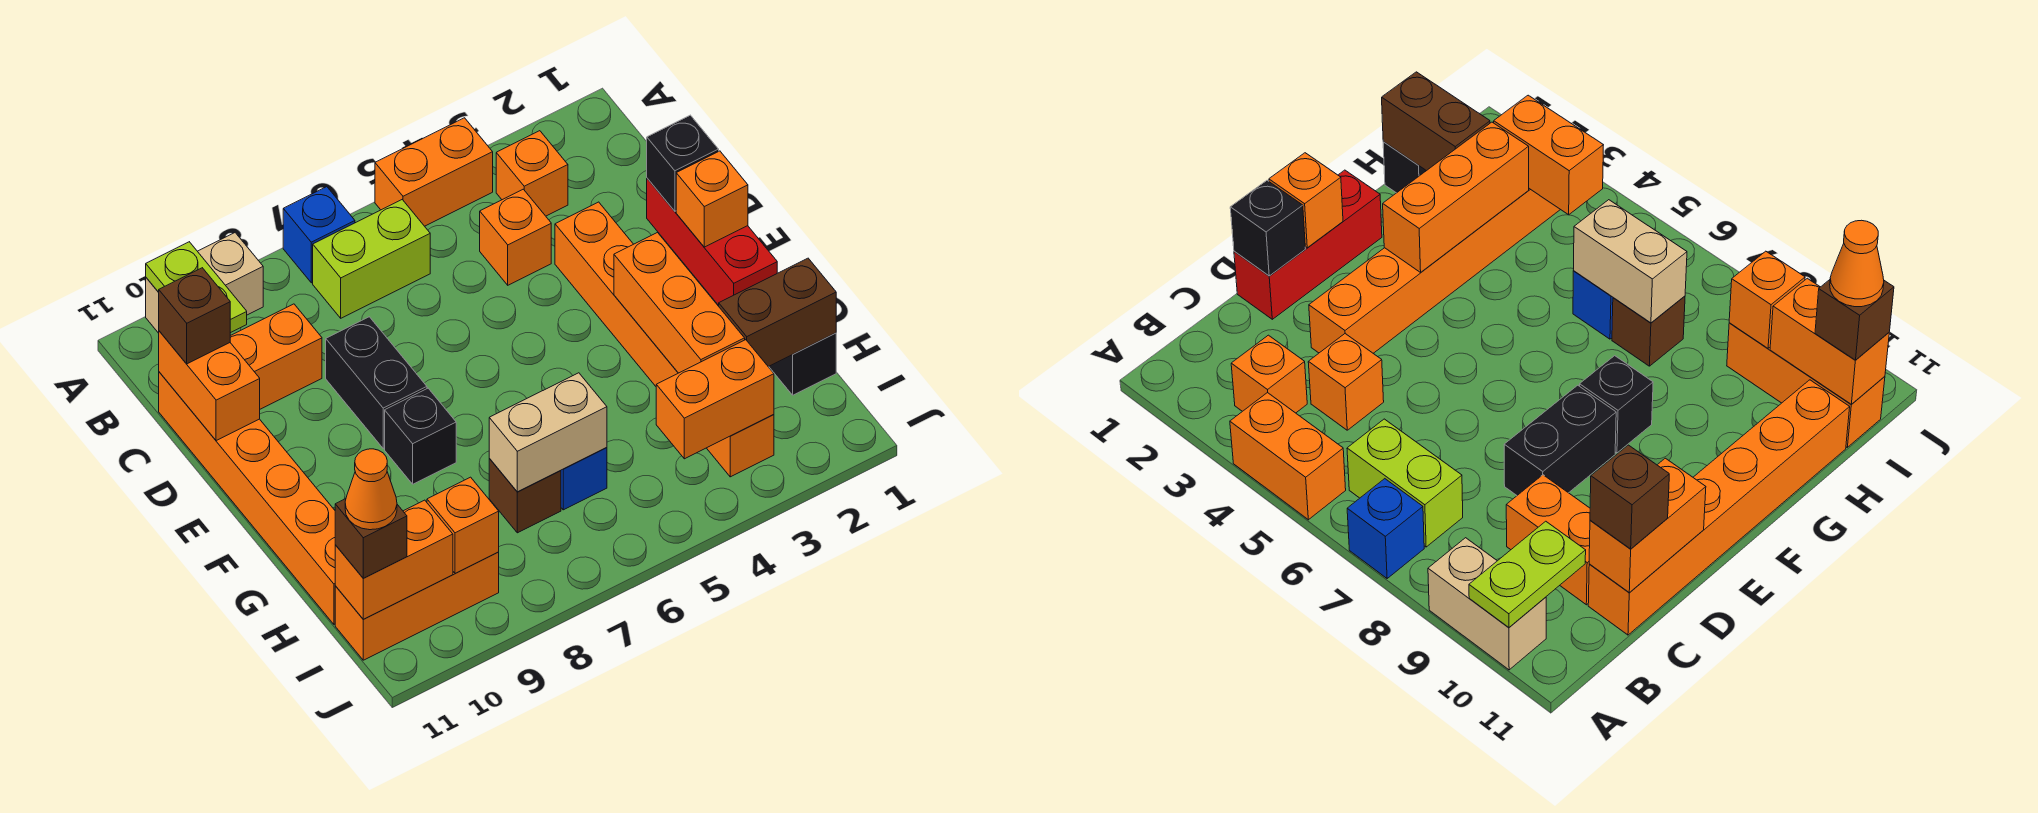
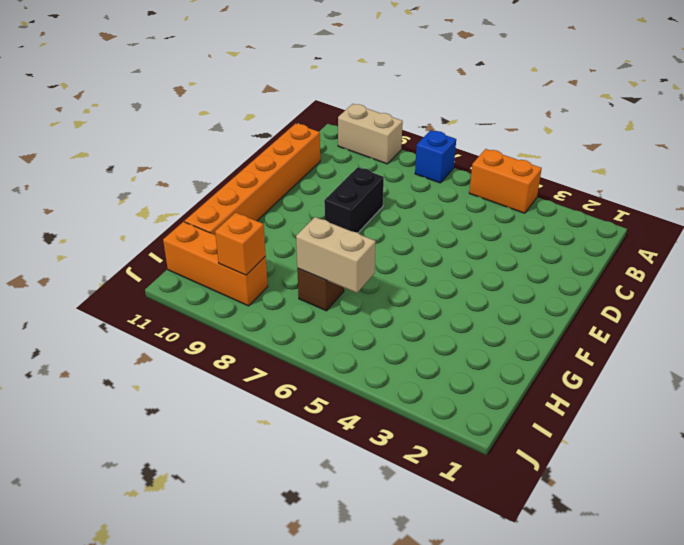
none -> orange 1x1 brick [496,131,568,216]
none -> lime 1x2 brick [313,200,430,318]
none -> orange 1x1 brick [480,189,551,285]

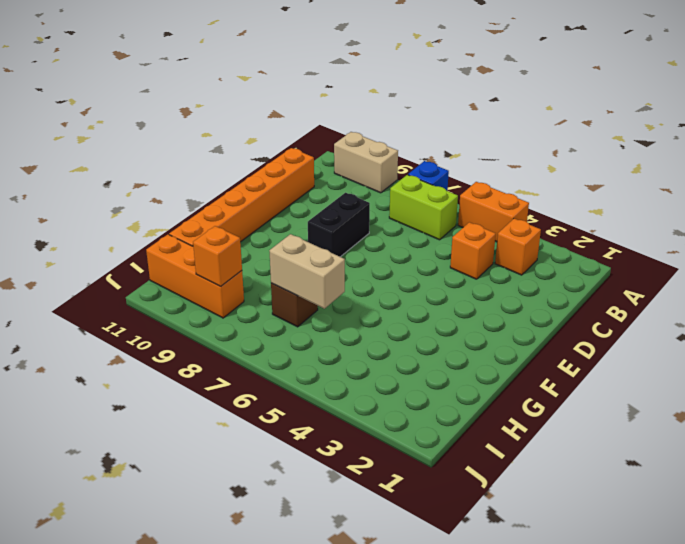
none -> orange 1x2 brick [230,304,322,409]
none -> red 1x3 brick [647,178,777,306]
none -> orange 1x6 brick [555,202,774,477]

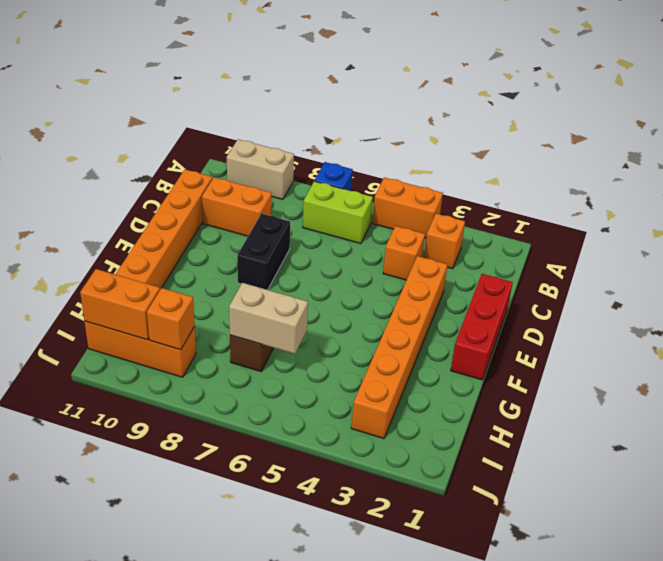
none -> black 1x1 brick [385,388,456,484]
none -> black 1x1 brick [769,333,836,395]
none -> blue 1x1 brick [561,448,607,510]

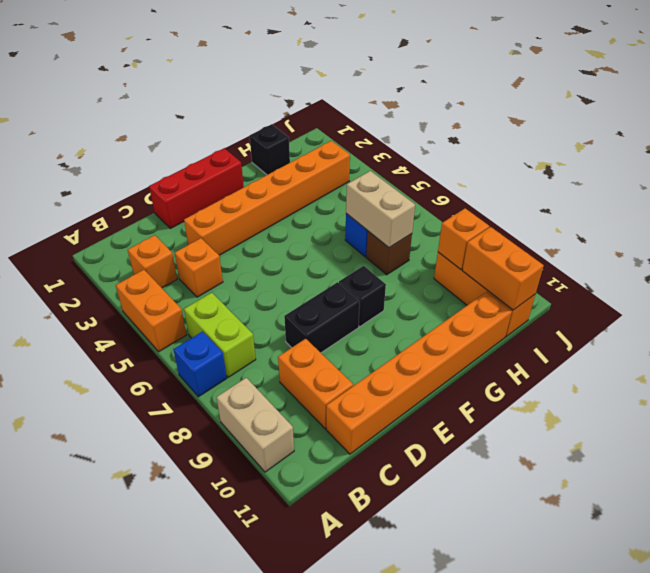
none -> lime 1x2 plate [146,242,247,333]
none -> orange 1x2 brick [159,331,260,441]
none -> black 1x1 brick [647,115,719,211]

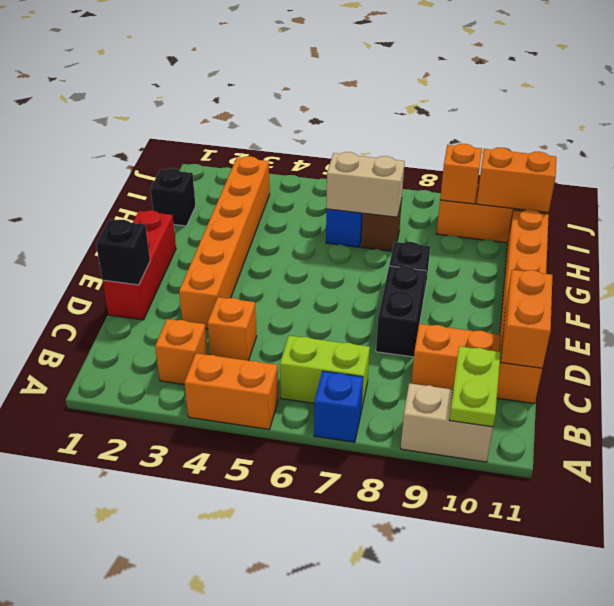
none -> orange 1x1 brick [676,151,748,247]
none -> orange 1x3 brick [614,233,745,373]
none -> brown 1x2 brick [719,258,836,367]

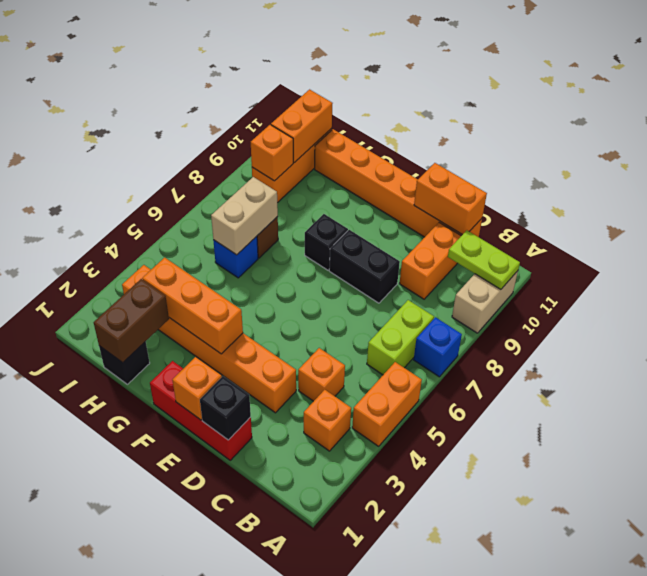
none -> orange 1x2 brick [656,340,774,459]
none -> brown 1x1 brick [158,268,230,364]
none -> brown 1x1 brick [335,499,407,578]

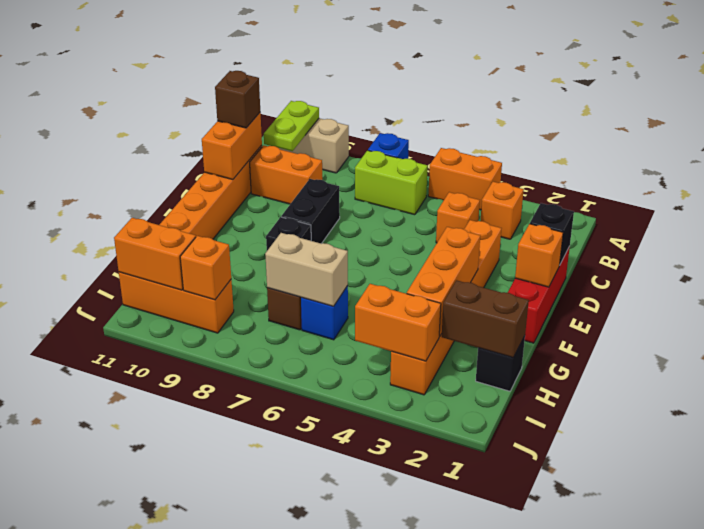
none -> brown 1x1 brick [335,499,407,578]
none -> orange 1x1 cone [345,449,397,530]

